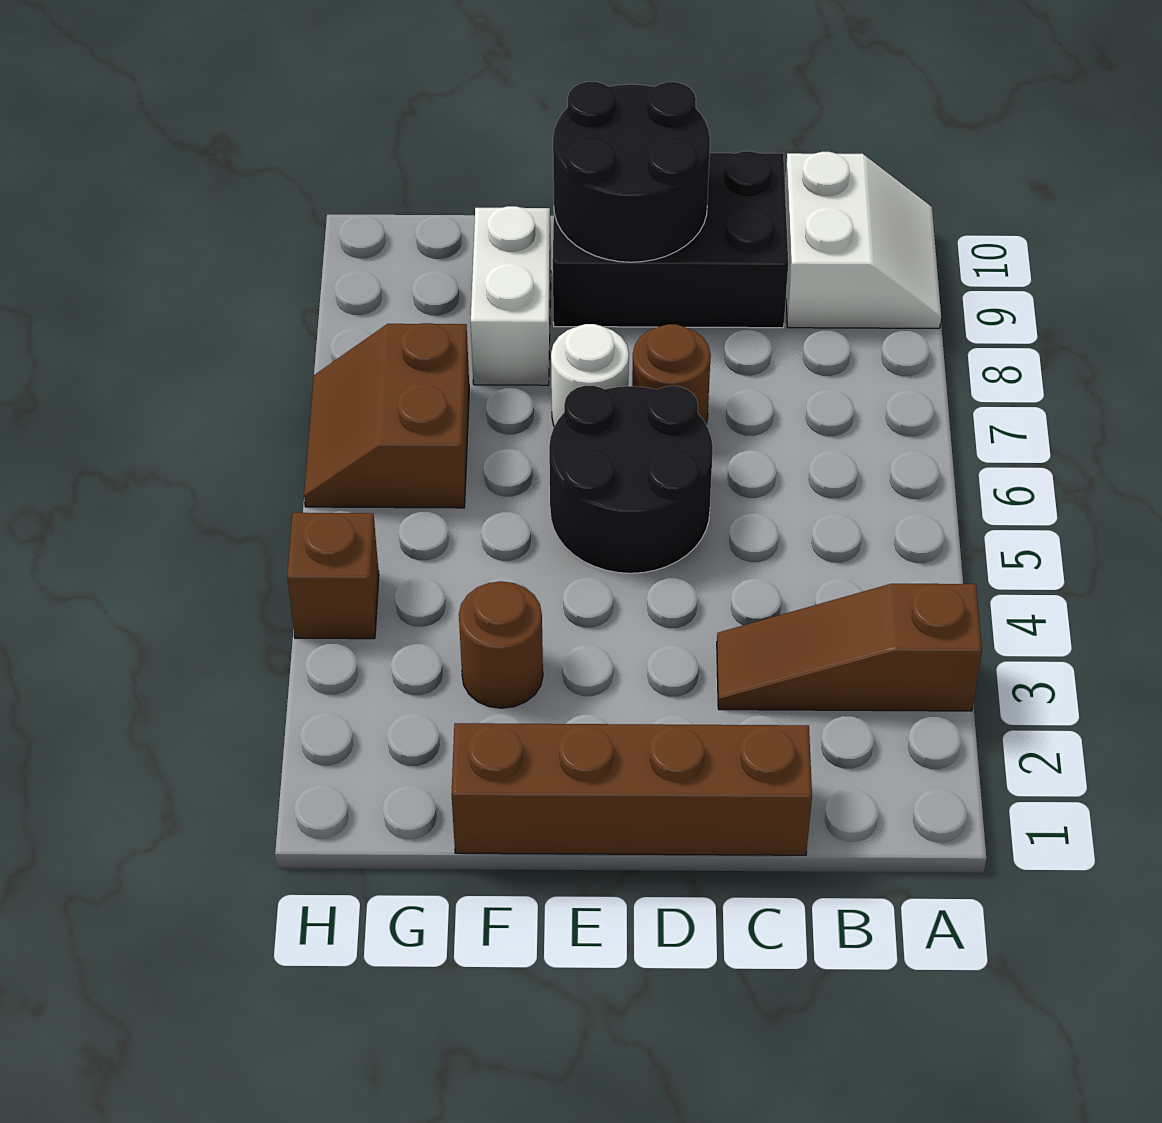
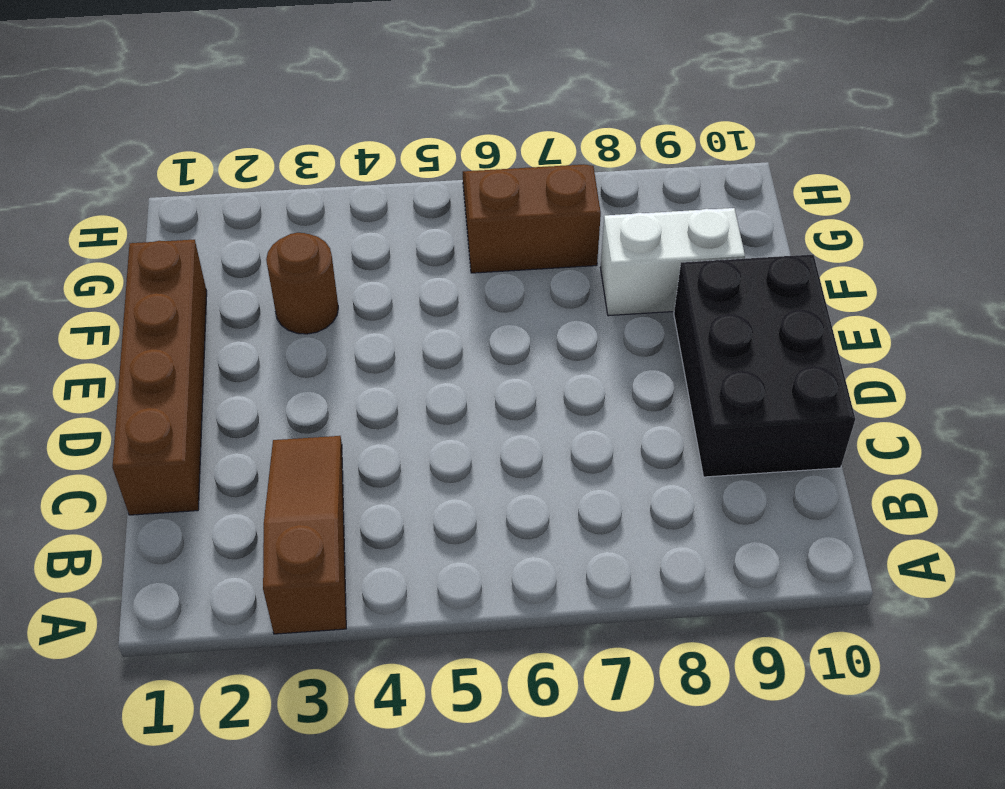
none -> white 2x2 slope [785,152,941,328]
none -> black 2x2 round brick [549,386,713,573]
none -> brown 1x1 round brick [632,324,711,424]

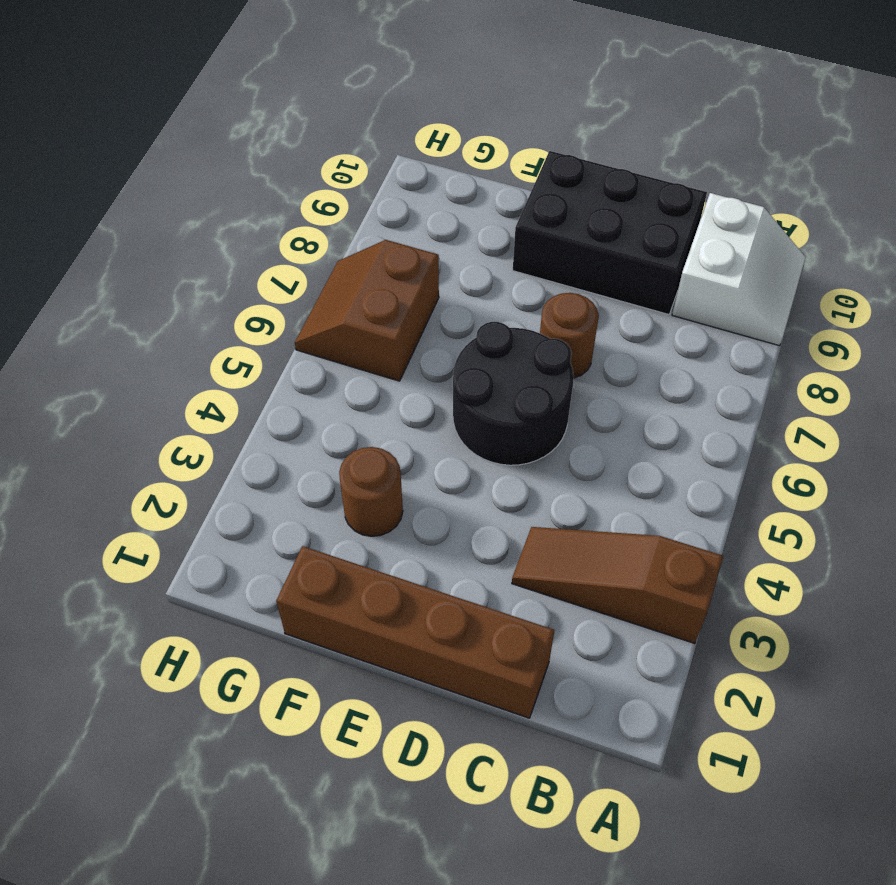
none -> white 1x1 round brick [551,324,629,427]
none -> white 1x2 brick [471,206,551,385]
none -> brown 1x1 brick [287,513,379,639]

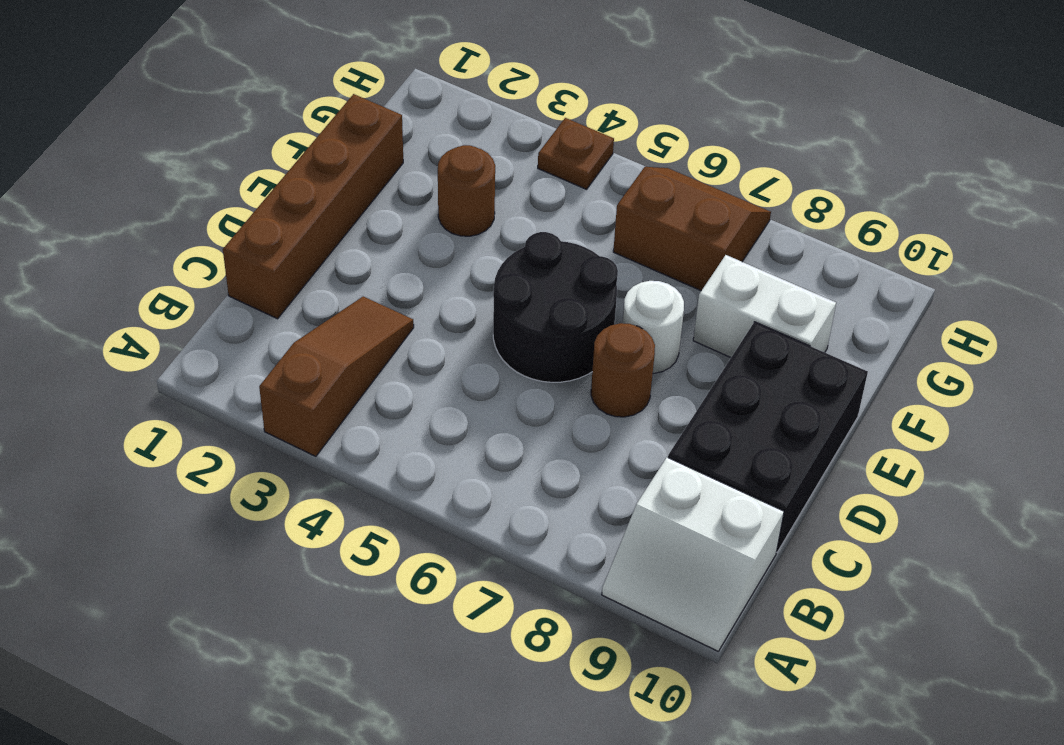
brown 1x1 plate [538,118,614,189] -> brown 1x1 brick [287,513,379,639]
none -> black 2x2 round brick [553,82,710,262]

